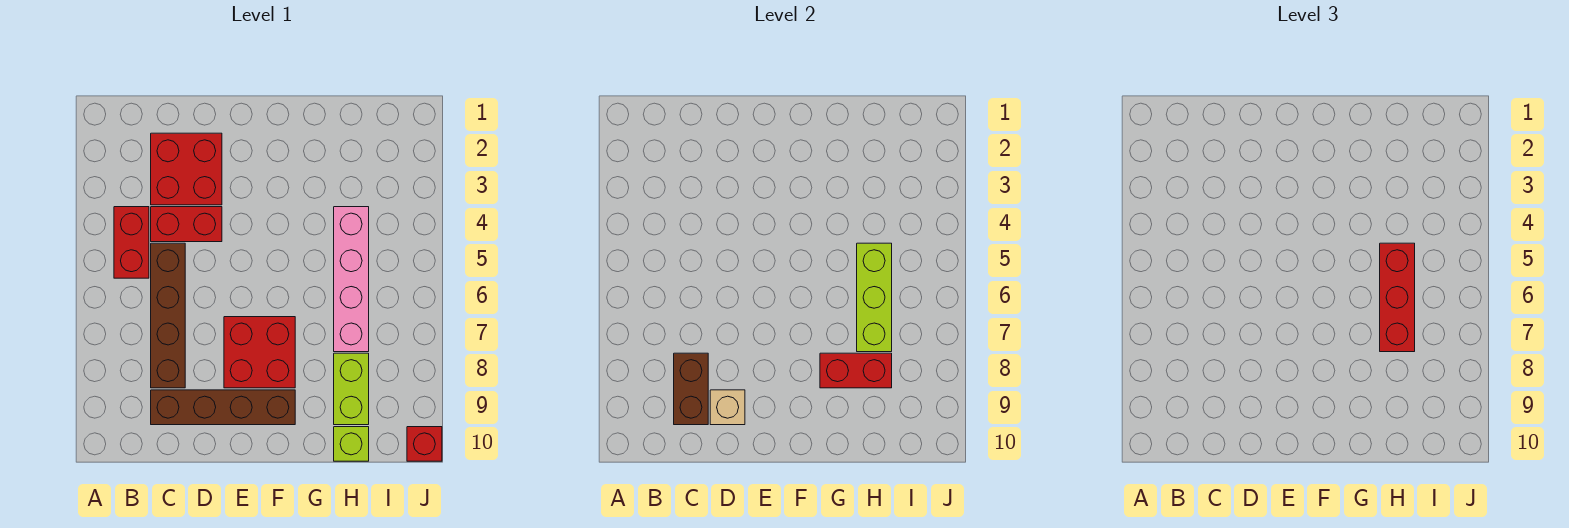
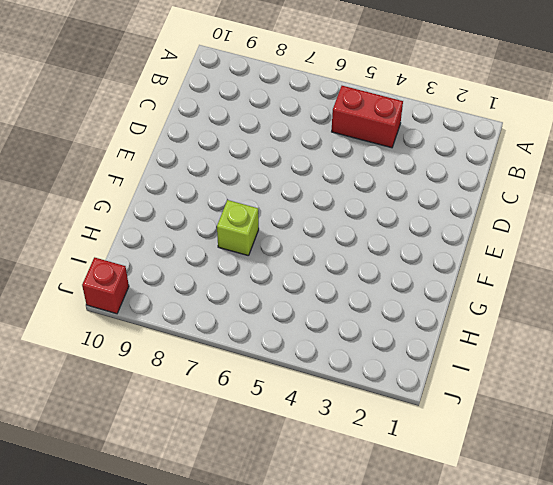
lime 1x1 brick [217,200,259,256] -> lime 1x1 brick moved to [334,427,369,461]
none -> red 2x2 brick [151,133,222,205]
none -> red 1x2 brick [151,207,222,242]
none -> brown 1x4 brick [151,243,185,388]

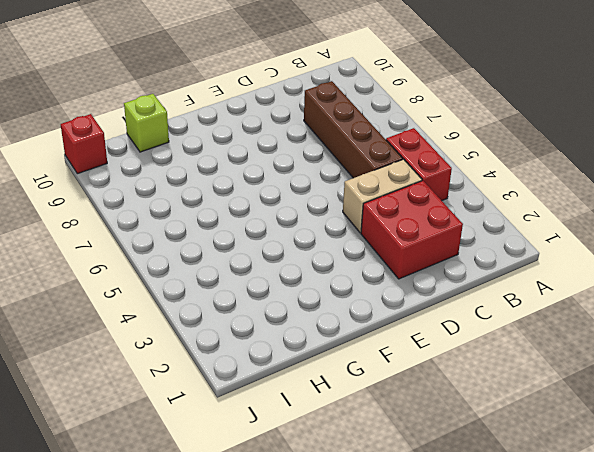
tan 1x2 brick [343,159,422,233] -> red 1x2 brick [151,207,222,242]
none -> brown 1x4 brick [151,390,295,425]
none -> red 2x2 brick [224,317,295,388]
none -> pink 1x4 brick [334,207,369,352]

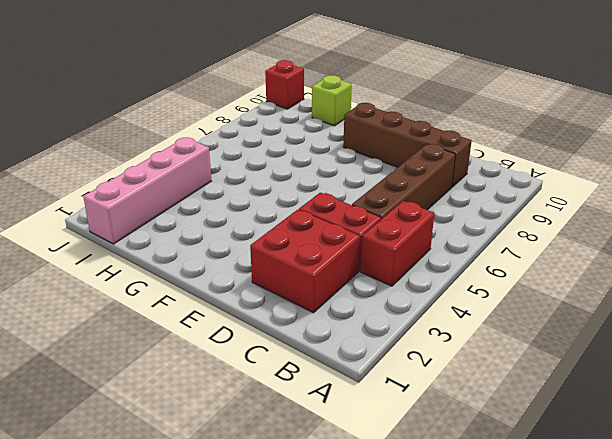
pink 1x4 brick [83,137,211,244] -> pink 1x4 brick moved to [334,207,369,352]
none -> red 2x2 brick [224,317,295,388]
none -> lime 1x2 brick [334,353,369,425]
none -> brown 1x2 brick [674,353,708,425]

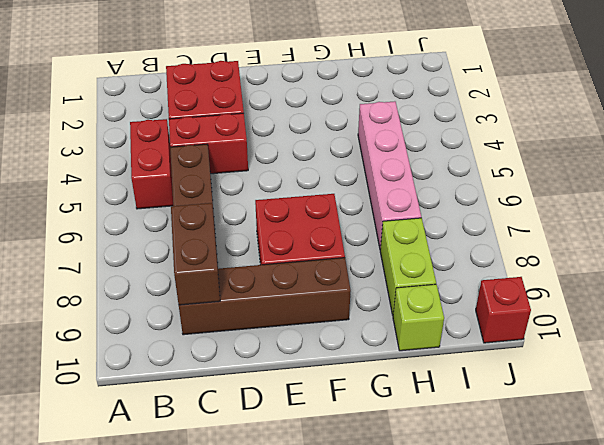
none -> tan 1x1 brick [710,390,745,425]
none -> red 1x2 brick [820,353,892,388]
none -> lime 1x3 brick [857,243,892,352]

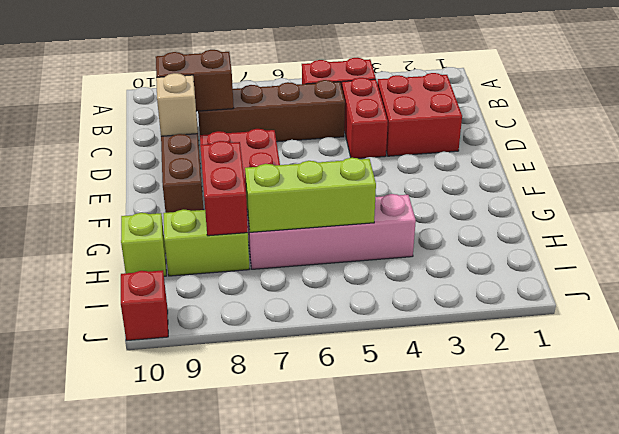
none -> red 1x3 brick [1380,243,1415,352]

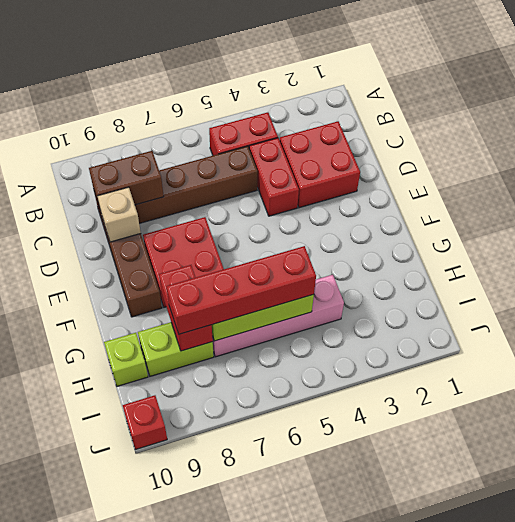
red 1x4 brick [166,246,316,334] -> red 1x3 brick [1380,243,1415,352]

